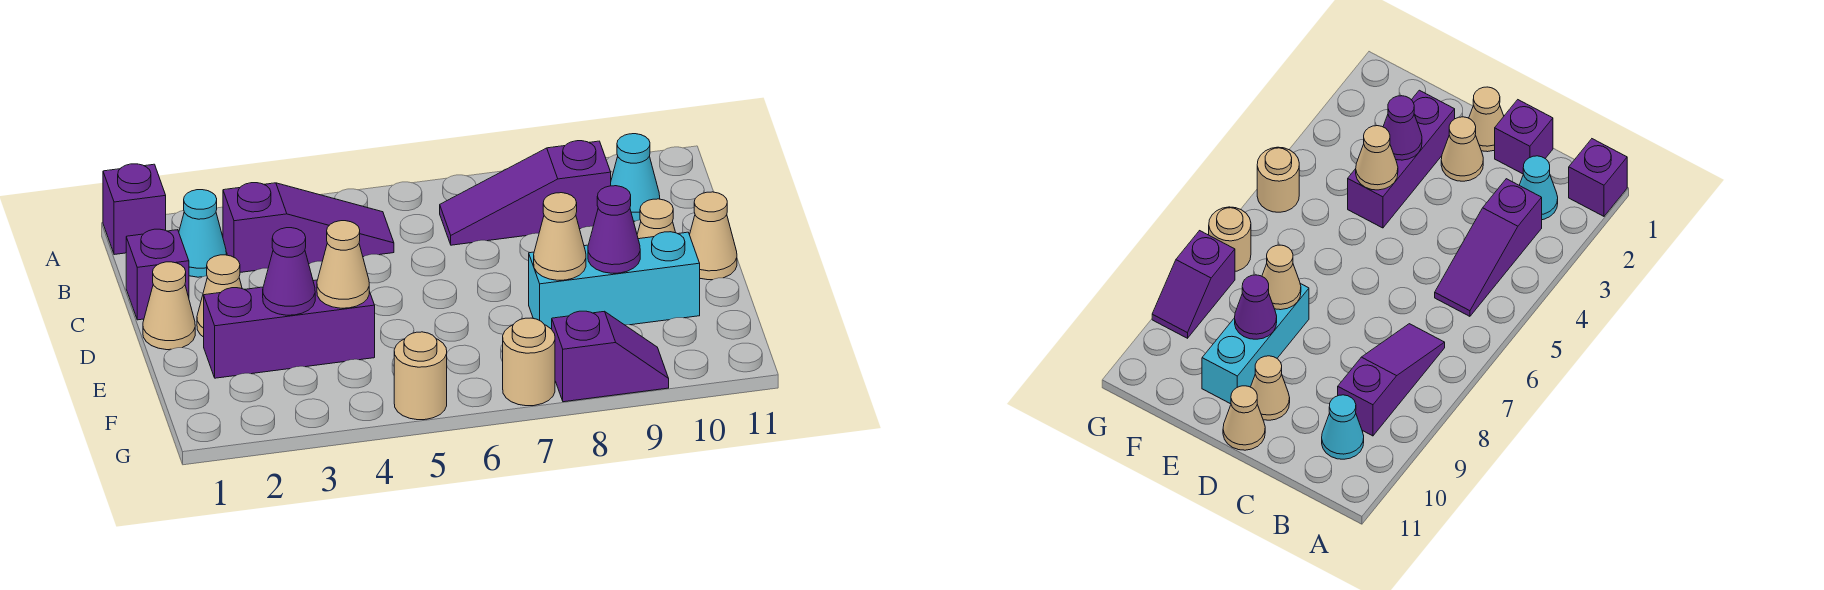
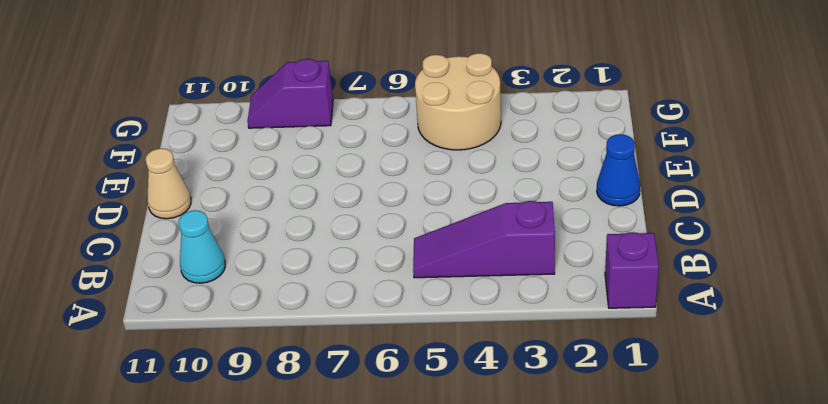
blue 1x1 cone [597,134,640,206] -> tan 1x1 cone [143,262,195,350]
tan 2x2 round brick [415,53,501,150] -> tan 1x1 round brick [394,332,447,420]
none -> cyan 1x1 cone [179,190,226,277]
none -> purple 1x3 slope [440,141,611,245]
none -> purple 1x1 brick [126,229,189,320]

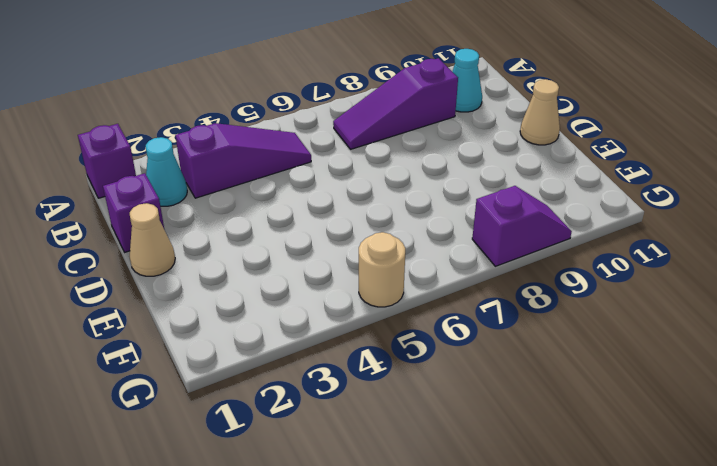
none -> tan 1x1 cone [197,255,242,337]
none -> tan 1x1 cone [637,199,675,239]
none -> purple 1x3 brick [204,280,375,378]

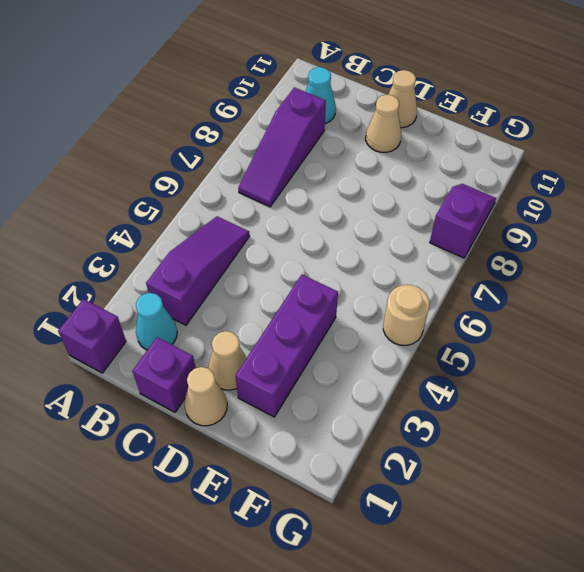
none -> cyan 1x3 brick [529,232,700,329]
none -> tan 1x1 round brick [503,318,555,406]
none -> purple 1x1 cone [263,228,315,315]

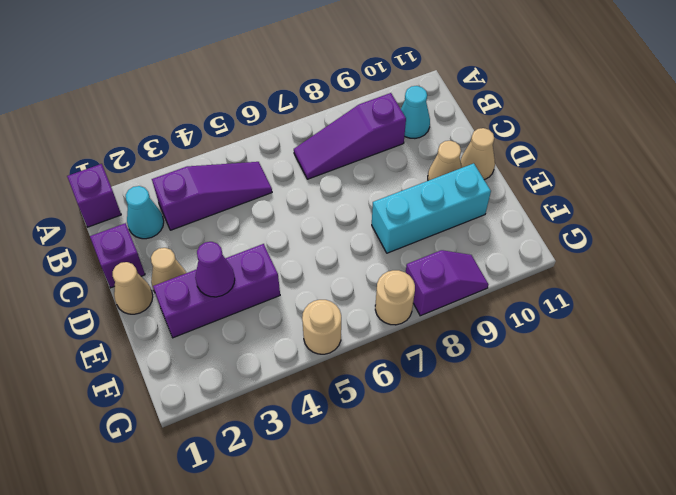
none -> tan 1x1 cone [317,221,369,308]
none -> tan 1x1 cone [534,193,586,280]
none -> purple 1x1 cone [588,186,640,273]

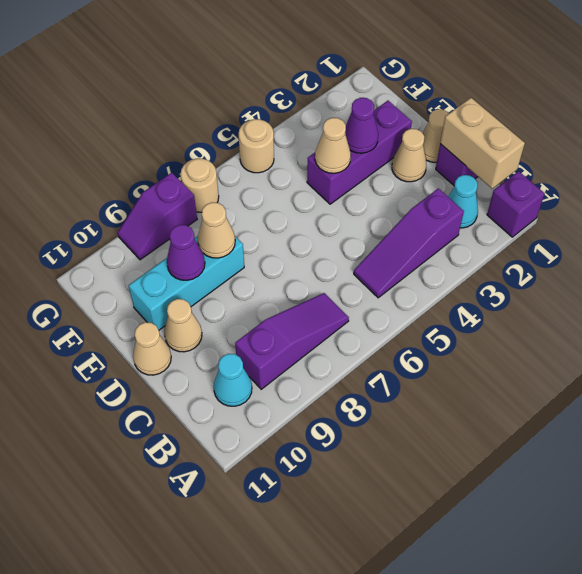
tan 1x2 brick [440,98,525,189] -> none

